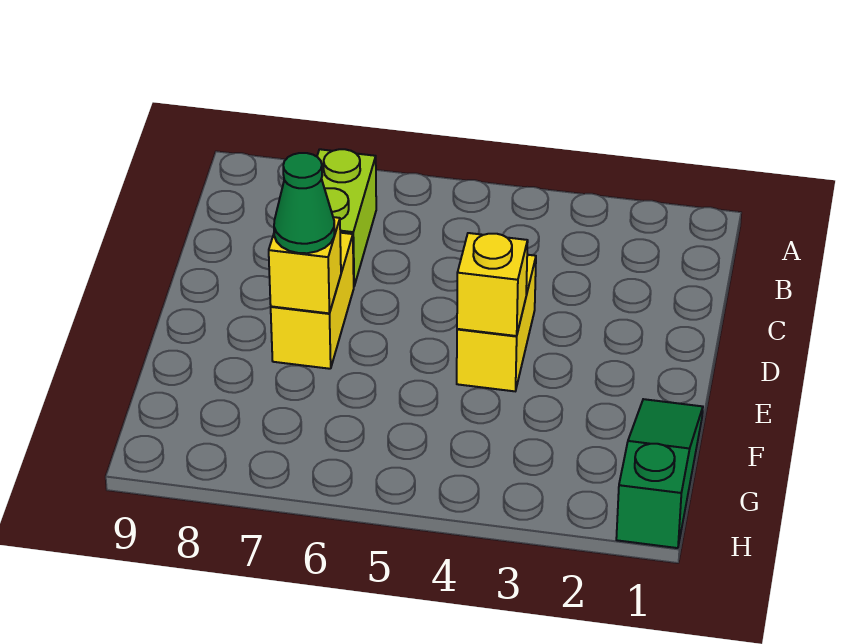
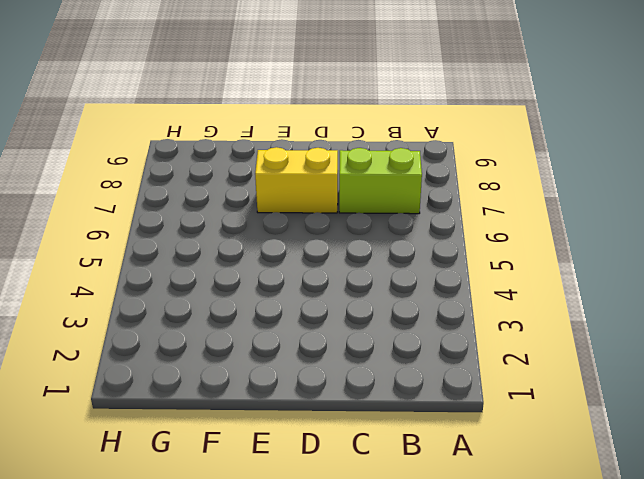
none -> yellow 1x2 brick [457,255,536,391]
none -> green 1x3 slope [616,399,703,548]

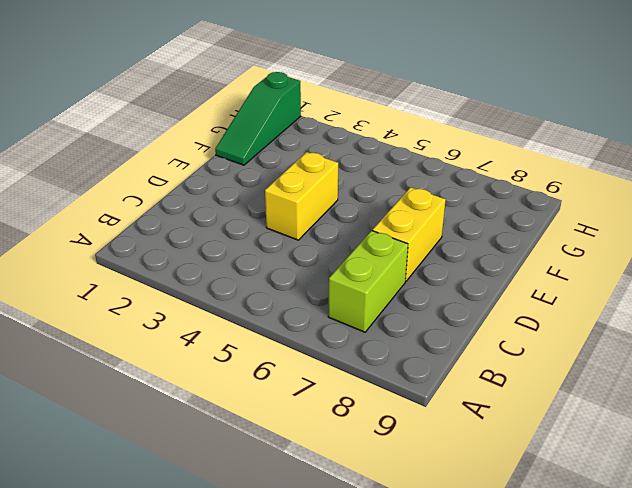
none -> yellow 1x1 brick [457,233,528,336]
none -> yellow 1x1 brick [269,217,341,313]

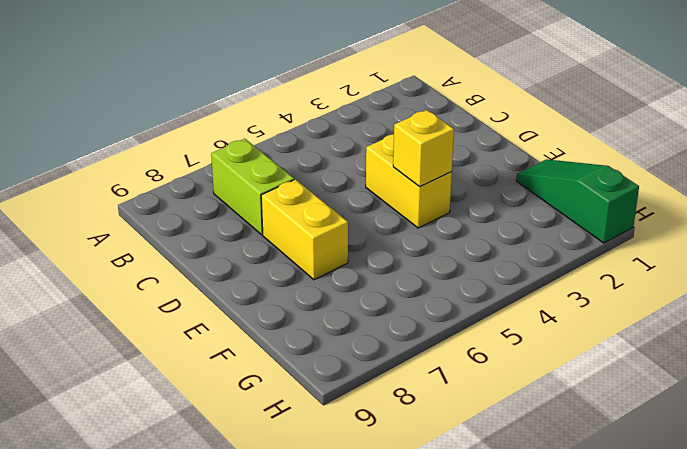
none -> yellow 1x1 brick [269,217,341,313]
none -> green 1x1 cone [274,153,334,253]

